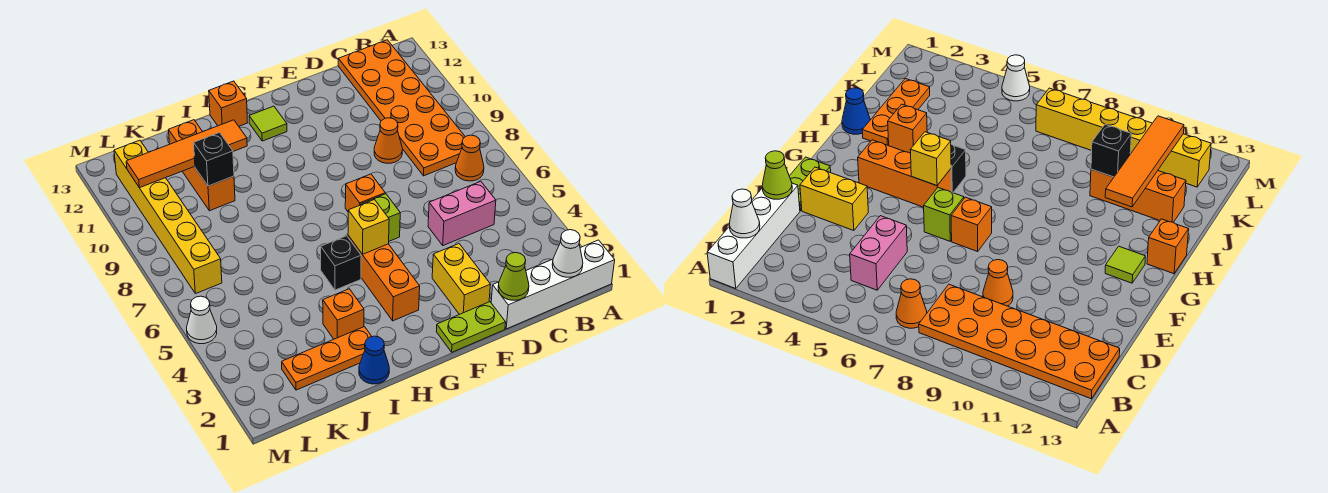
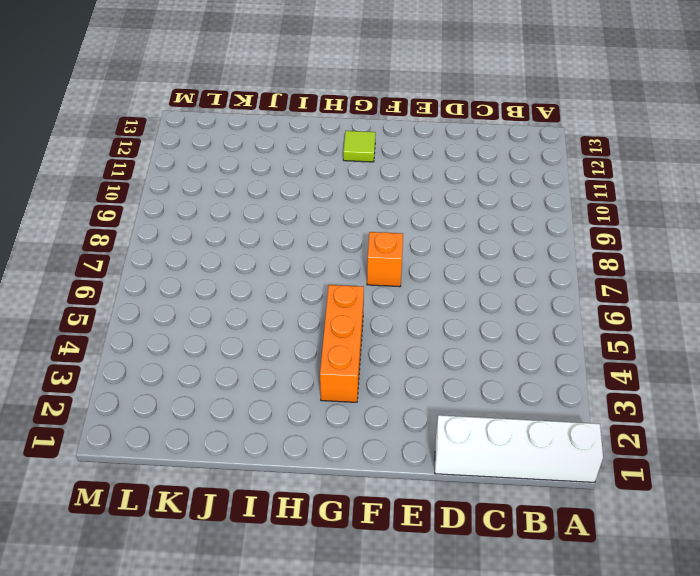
none -> orange 1x1 cone [455,135,484,181]
none -> orange 2x6 plate [338,40,465,176]
none -> pink 1x2 brick [428,181,496,245]

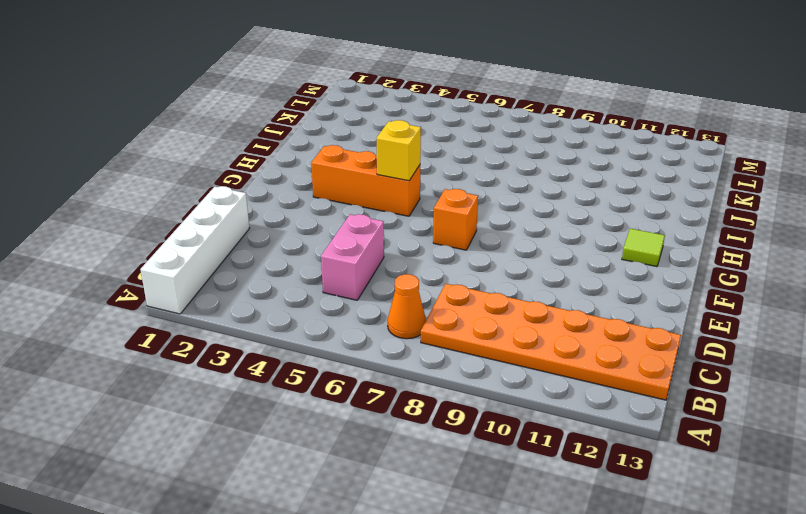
none -> orange 1x1 cone [374,118,402,163]
none -> lime 1x2 plate [436,302,506,352]
none -> yellow 1x2 brick [432,244,491,315]

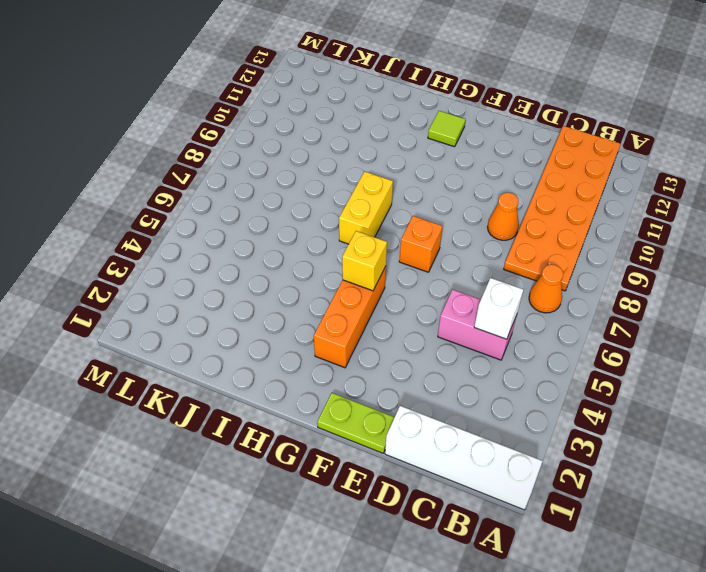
white 1x1 brick [474,278,523,339] -> none
yellow 1x2 brick [339,172,393,244] -> yellow 1x2 brick moved to [432,244,491,315]
none -> lime 1x1 brick [360,194,400,241]
none -> black 1x1 brick [321,236,361,290]
none -> orange 1x1 brick [209,81,248,126]

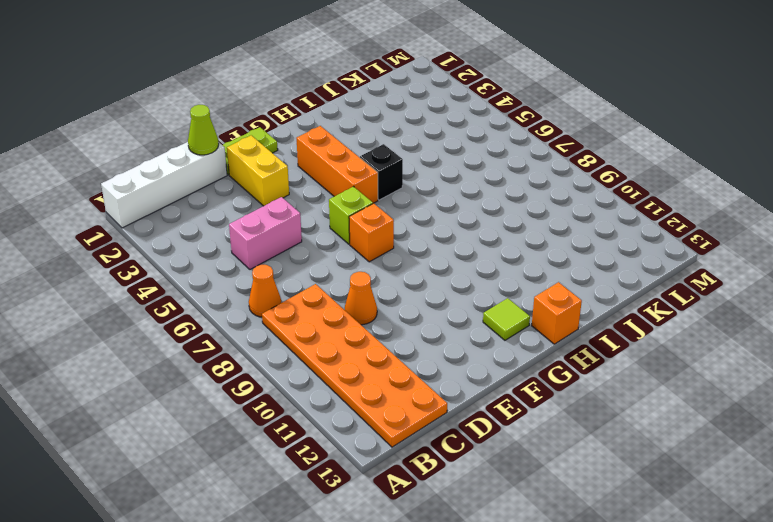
none -> blue 1x1 cone [359,336,389,384]
none -> orange 1x3 plate [282,327,372,390]
none -> orange 1x1 brick [323,289,364,339]

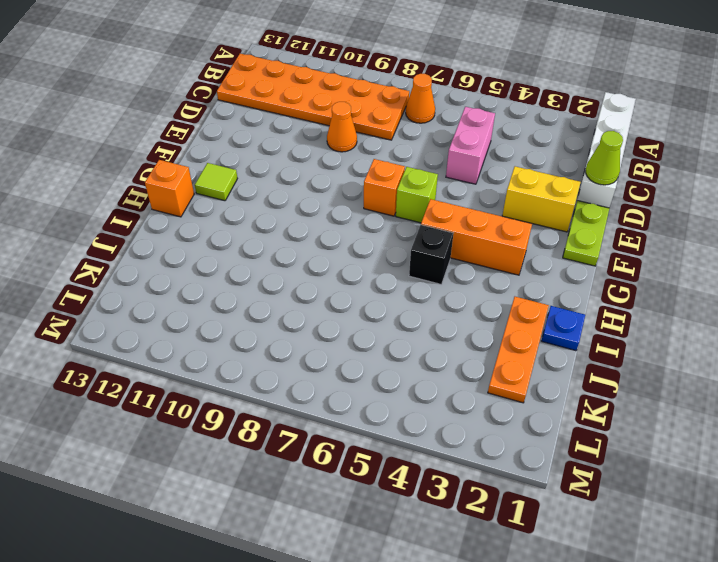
blue 1x1 plate [542,306,585,351] -> blue 1x1 cone [359,336,389,384]
none -> orange 1x1 brick [323,289,364,339]
none -> orange 1x3 brick [169,120,235,211]
none -> yellow 1x6 brick [114,140,222,294]

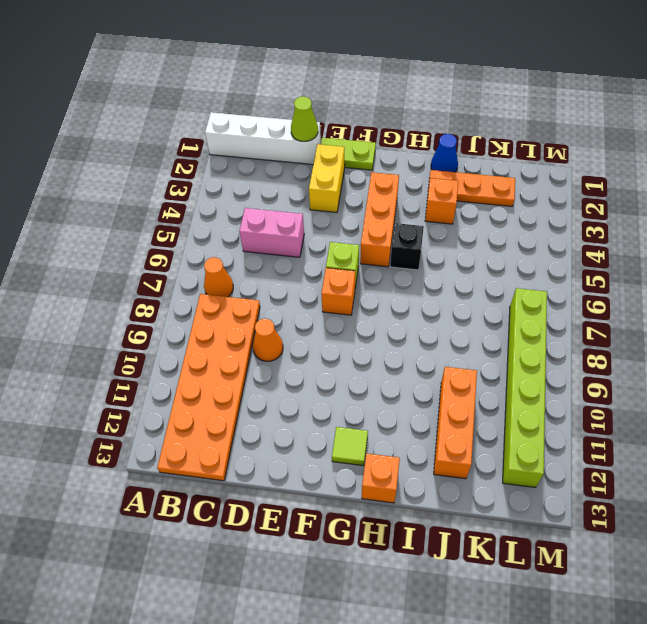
lime 1x6 brick [503,288,547,487] -> yellow 1x6 brick [114,140,222,294]
none -> white 1x1 cone [187,296,217,344]
none -> white 1x1 cone [552,230,583,277]
none -> yellow 1x1 brick [348,200,389,254]

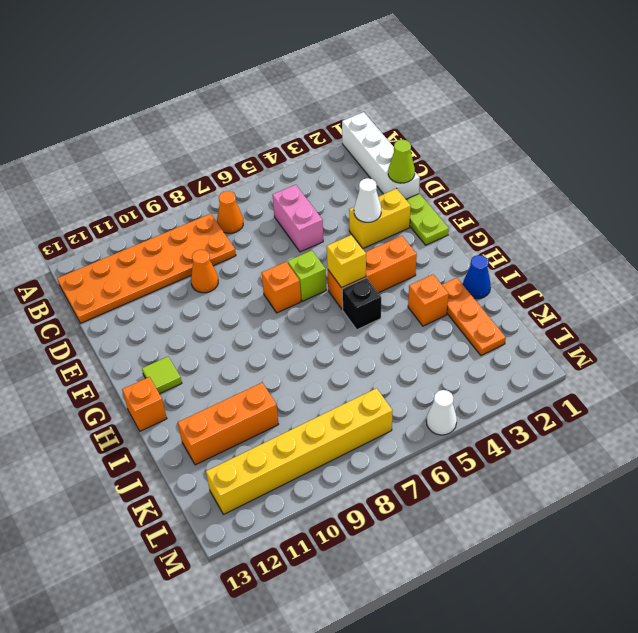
white 1x1 cone [354,178,381,222] -> white 1x1 cone moved to [552,230,583,277]
none -> orange 1x4 tile [126,120,247,188]
none -> black 1x1 brick [194,133,234,186]

